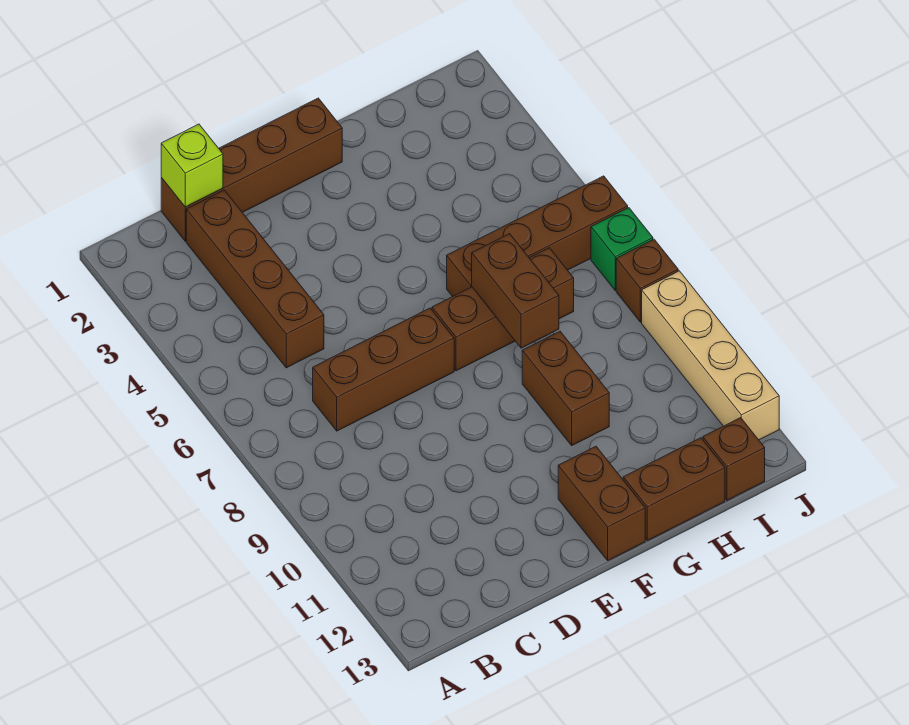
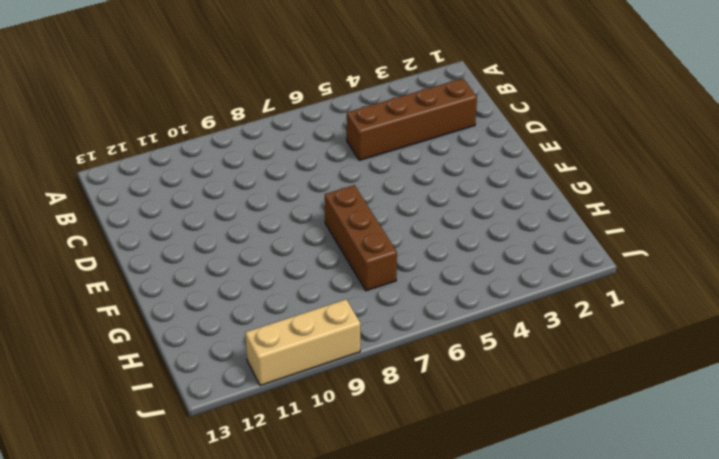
tan 1x3 brick [245,299,360,386] -> tan 1x4 brick [642,271,779,440]
none -> brown 1x4 brick [161,98,342,241]
none -> brown 1x3 brick [313,308,454,431]
none -> brown 1x2 brick [558,446,645,560]

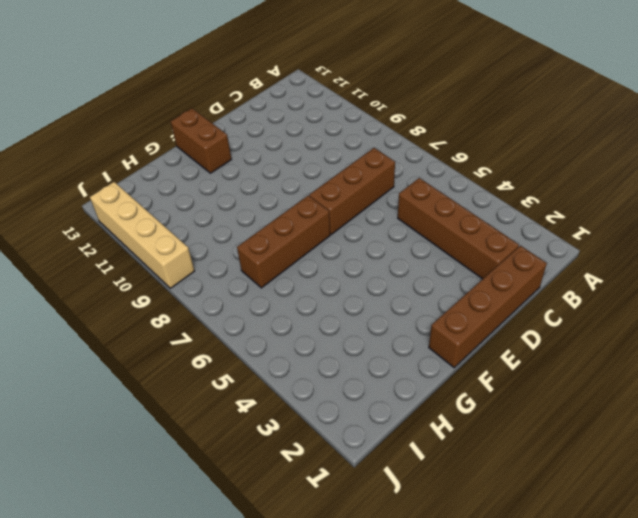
none -> brown 1x4 brick [447,176,628,296]
none -> brown 1x2 brick [522,331,609,445]
none -> brown 1x2 brick [623,438,725,541]

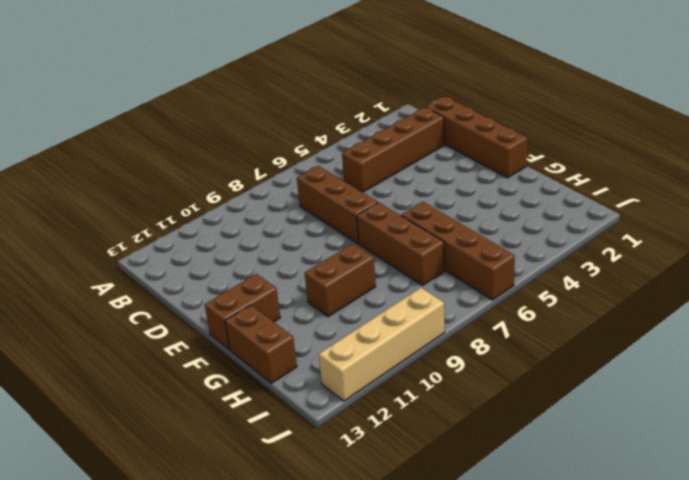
none -> brown 1x1 brick [703,418,765,500]
none -> green 1x1 brick [591,208,653,290]
none -> brown 1x1 brick [616,239,678,322]

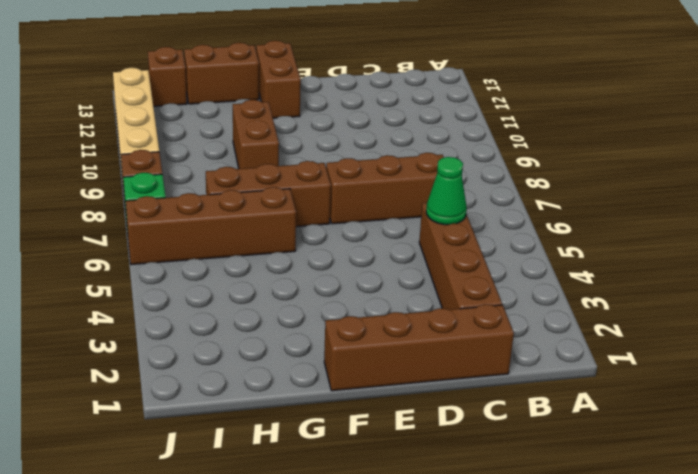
green 1x1 cone [426,157,467,225] -> none
none -> lime 1x1 brick [161,124,223,207]
none -> brown 1x2 brick [472,234,559,348]

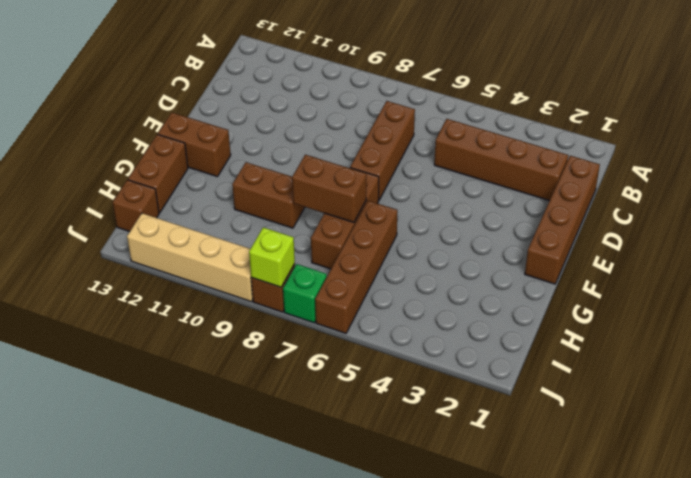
lime 1x1 brick [249,227,295,287] -> lime 1x1 brick moved to [161,124,223,207]

